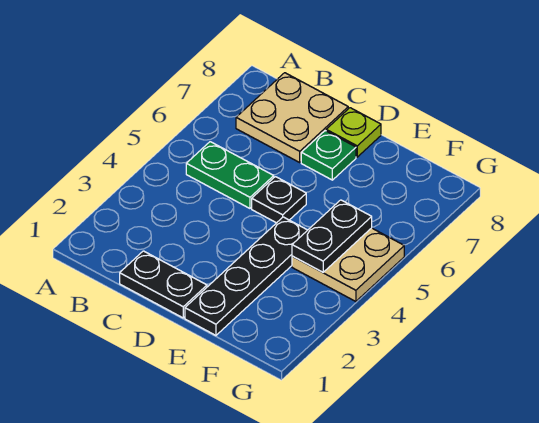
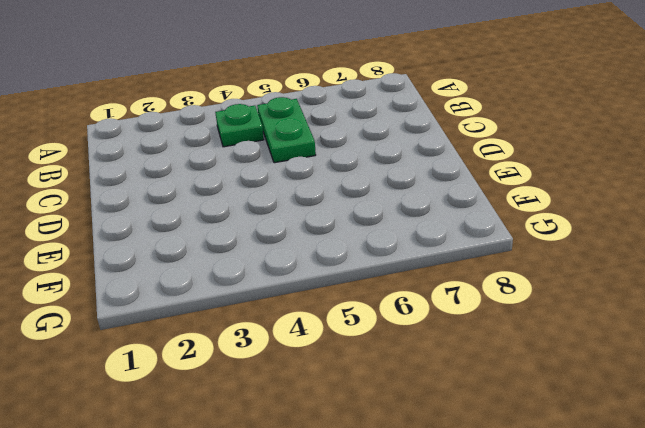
green 1x1 plate [215,104,264,147] -> green 1x1 plate moved to [301,131,356,180]
none -> tan 2x2 plate [236,73,348,162]
none -> black 1x2 plate [120,251,207,318]

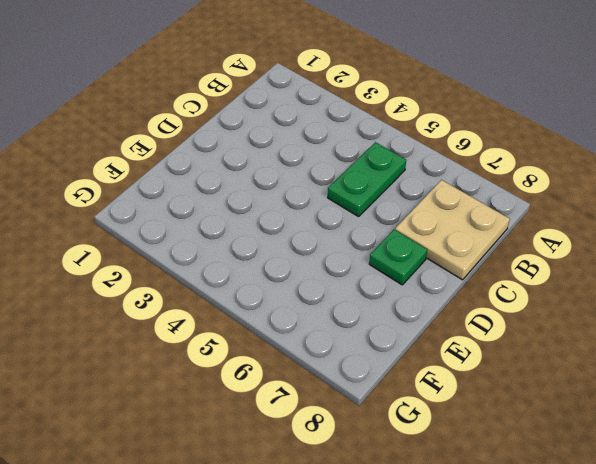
none -> black 1x2 plate [120,251,207,318]
none -> black 1x1 plate [252,177,306,223]

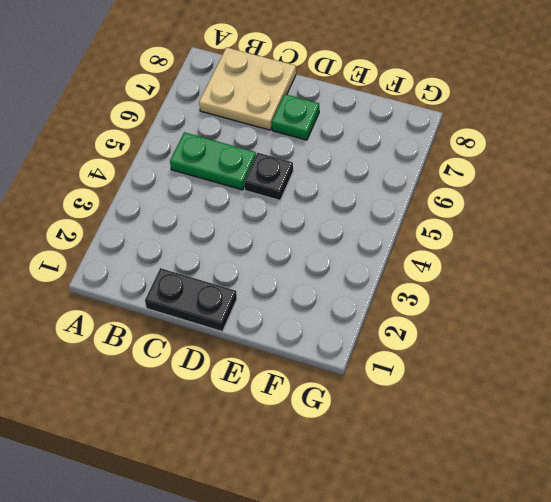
none -> lime 1x1 plate [326,108,381,157]
none -> black 1x4 plate [185,217,307,335]

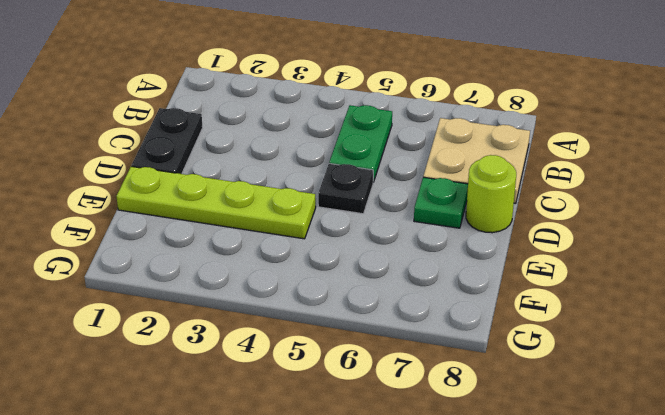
lime 1x1 round brick [466,155,516,233] -> lime 1x1 plate [326,108,381,157]
lime 1x4 plate [116,166,316,239] -> black 1x4 plate [185,217,307,335]
none -> tan 2x2 plate [292,228,404,302]
none -> black 1x2 plate [292,200,372,272]

